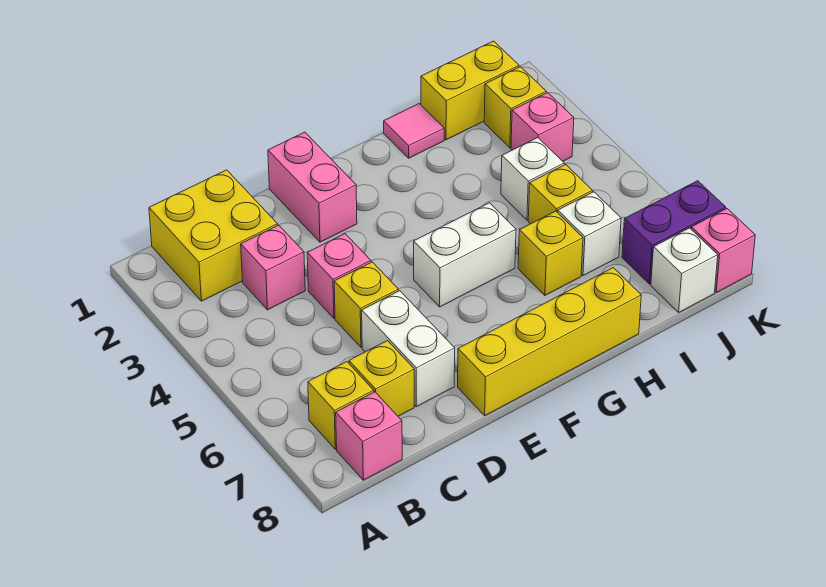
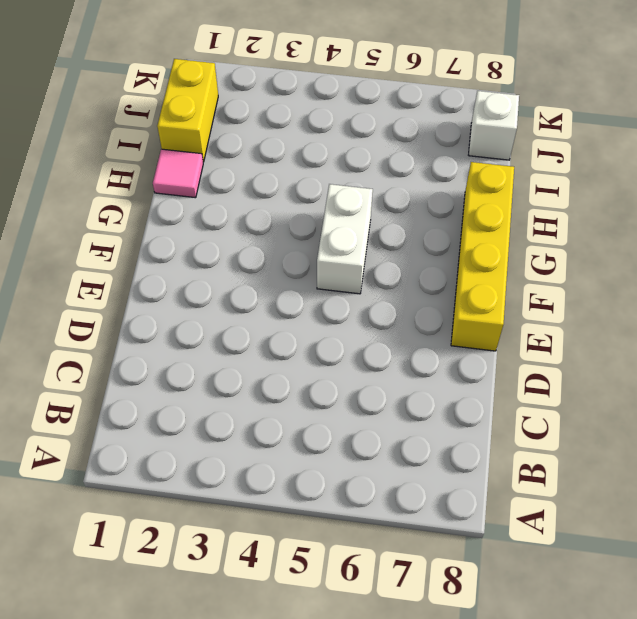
none -> yellow 2x2 brick [149,170,278,301]
none -> yellow 1x1 brick [308,362,374,449]
none -> pink 1x1 brick [336,392,402,480]

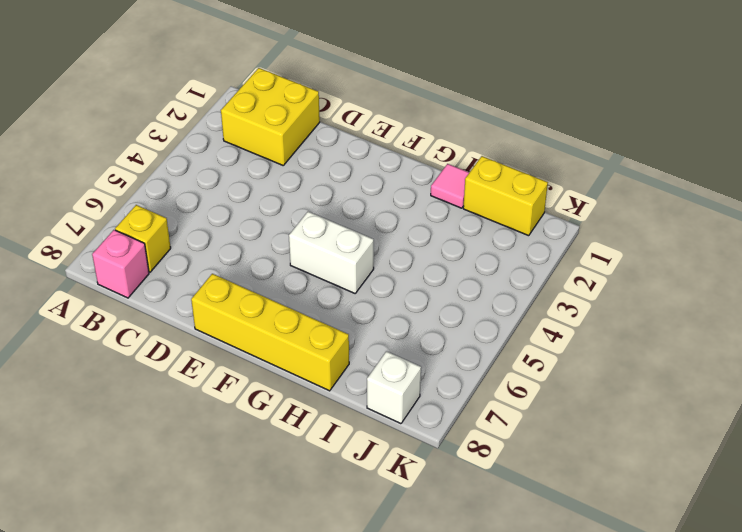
none -> pink 1x1 brick [241,225,305,310]
none -> yellow 1x1 brick [349,341,414,416]
none -> pink 1x1 brick [307,234,371,318]

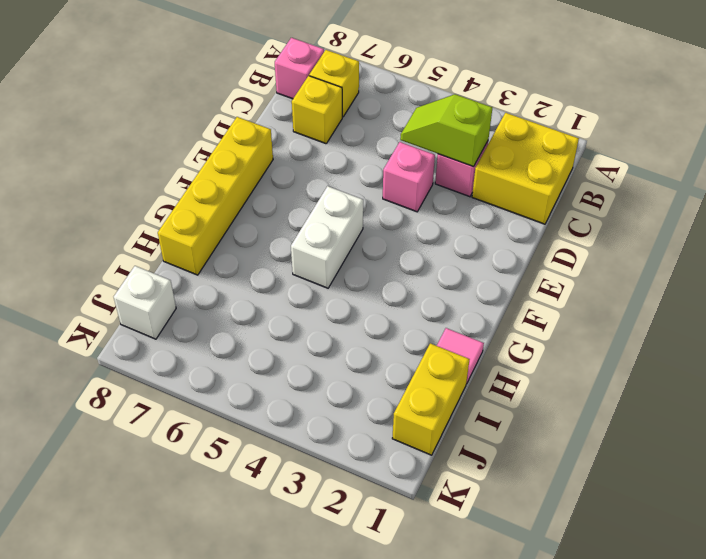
lime 1x2 slope [400,94,492,167] -> none
none -> yellow 1x1 brick [334,262,398,347]
none -> white 1x2 brick [362,291,455,407]
none -> pink 1x2 brick [268,132,357,242]

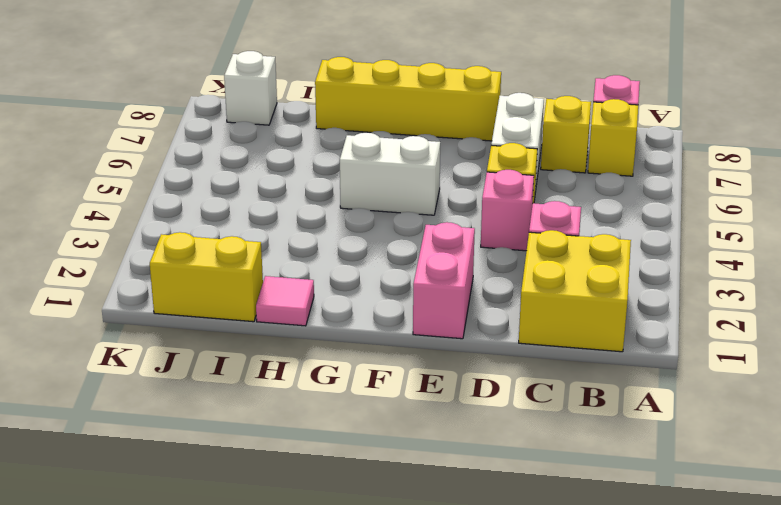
none -> yellow 1x1 brick [518,211,583,295]
none -> white 1x1 brick [501,138,564,220]
none -> yellow 1x1 brick [528,164,593,224]

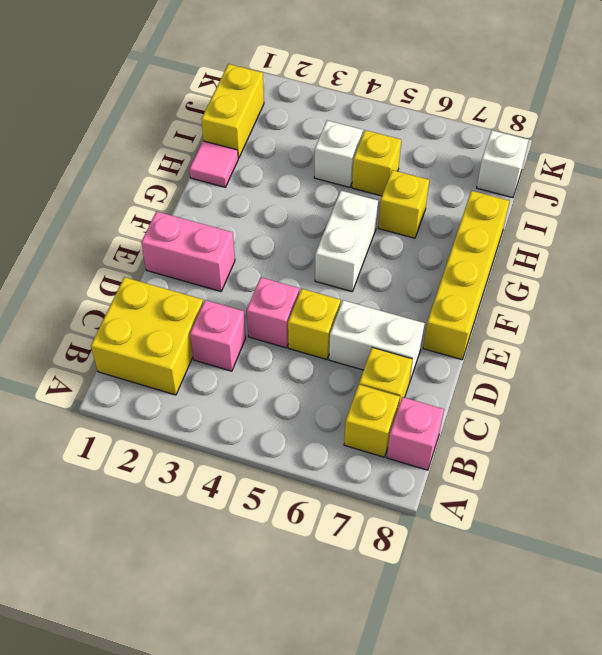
none -> white 1x1 brick [558,192,621,276]
none -> yellow 1x1 brick [484,67,546,148]
none -> pink 1x1 brick [511,93,574,161]

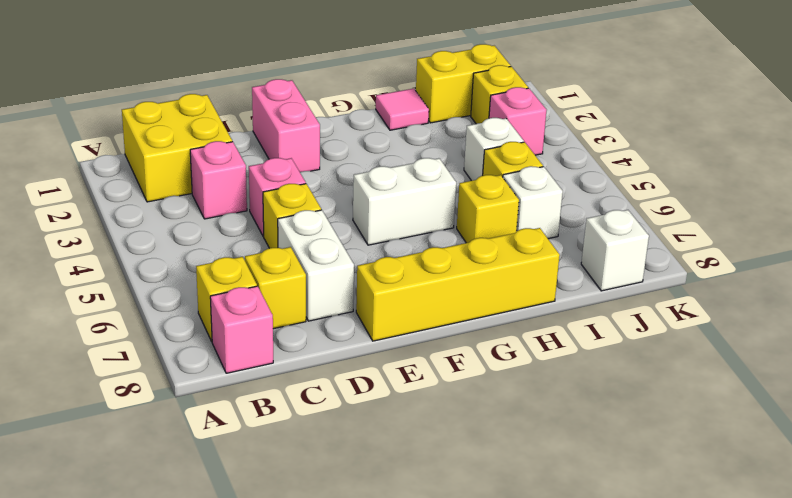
none -> purple 1x2 brick [622,181,726,284]
none -> pink 1x1 brick [691,209,755,292]

